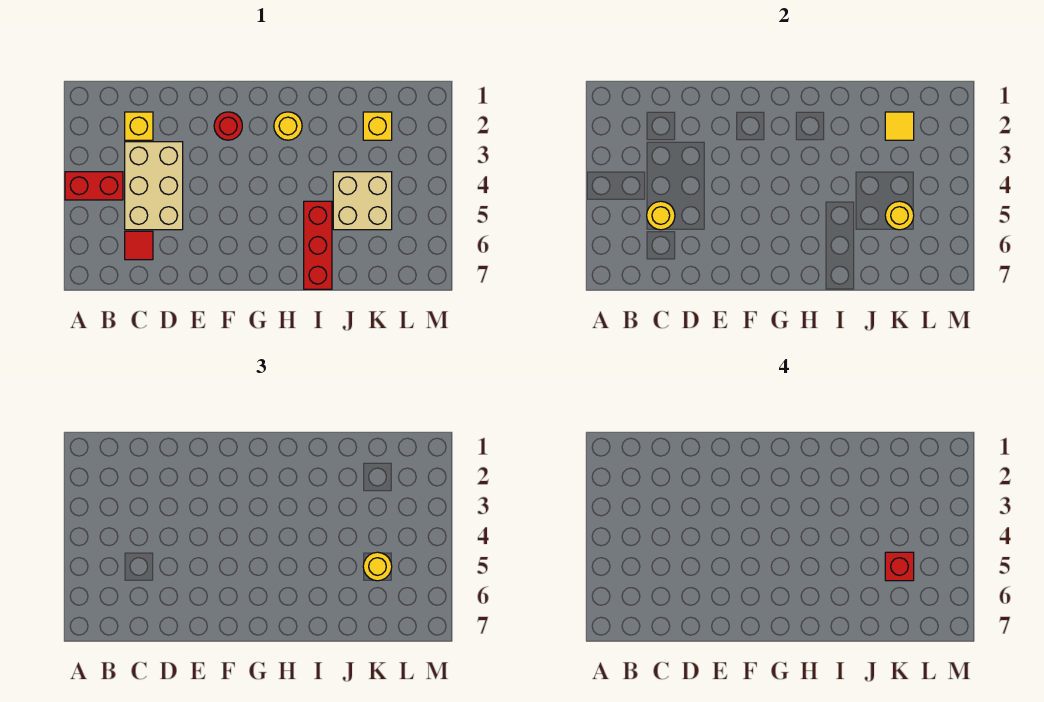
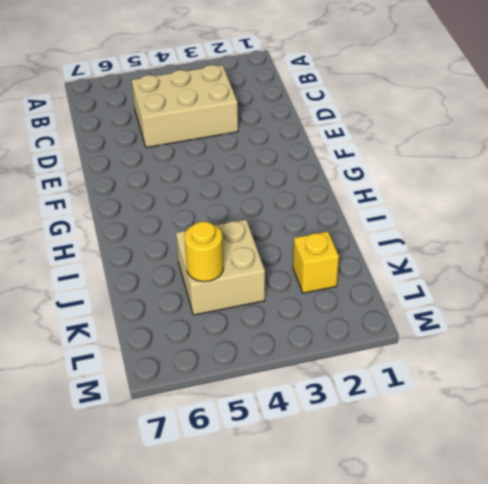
none -> red 1x2 brick [65,172,123,200]
none -> yellow 1x1 brick [125,112,153,140]
none -> red 1x1 tile [125,231,153,260]

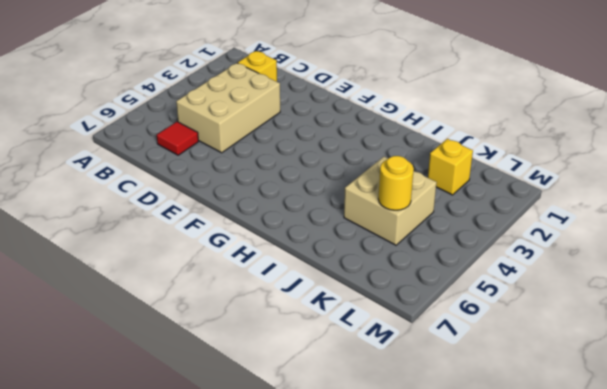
none -> red 1x2 brick [65,172,123,200]
none -> red 1x1 round brick [214,112,242,140]
none -> yellow 1x1 round brick [274,112,302,140]

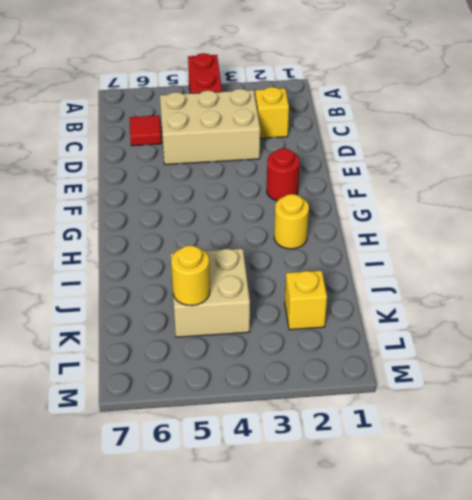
none -> red 1x3 brick [304,201,332,289]
none -> yellow 1x1 round brick [647,201,675,230]
none -> yellow 1x1 tile [885,112,914,140]

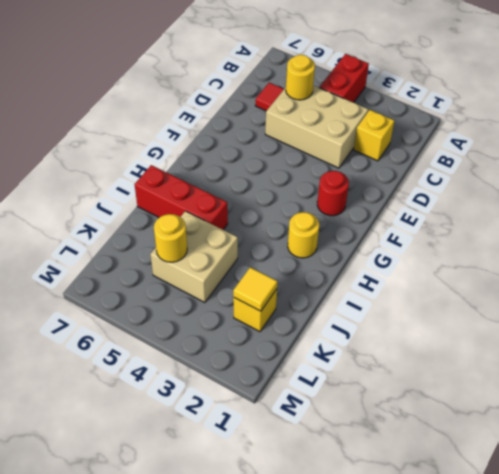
none -> yellow 1x1 round brick [363,552,392,581]
none -> red 1x1 brick [885,552,914,581]

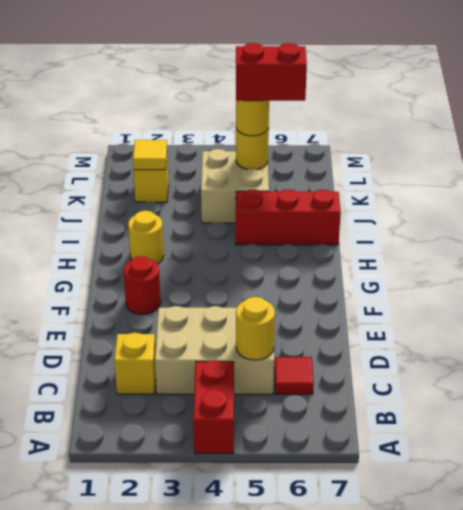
red 1x2 brick [236,43,307,101] -> red 1x1 brick [885,552,914,581]

